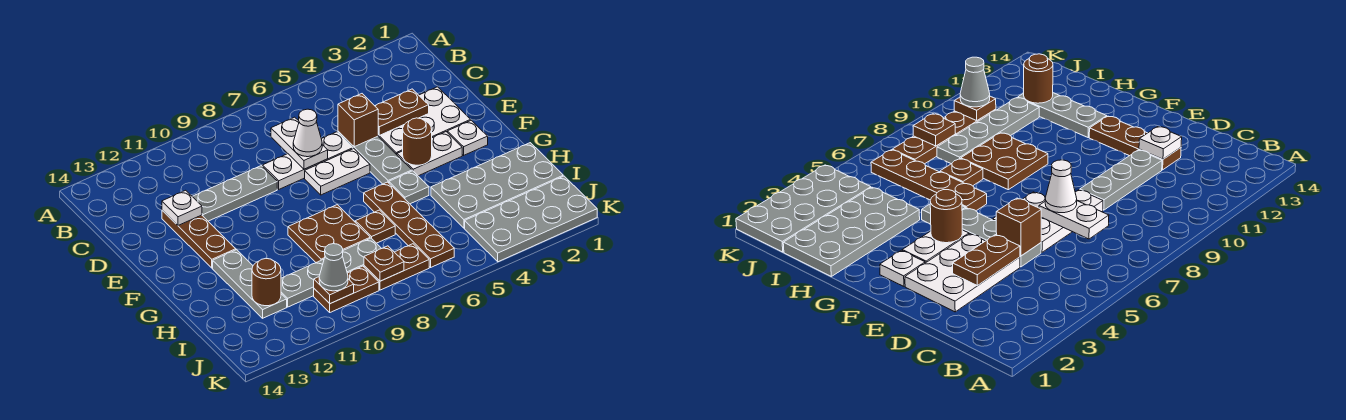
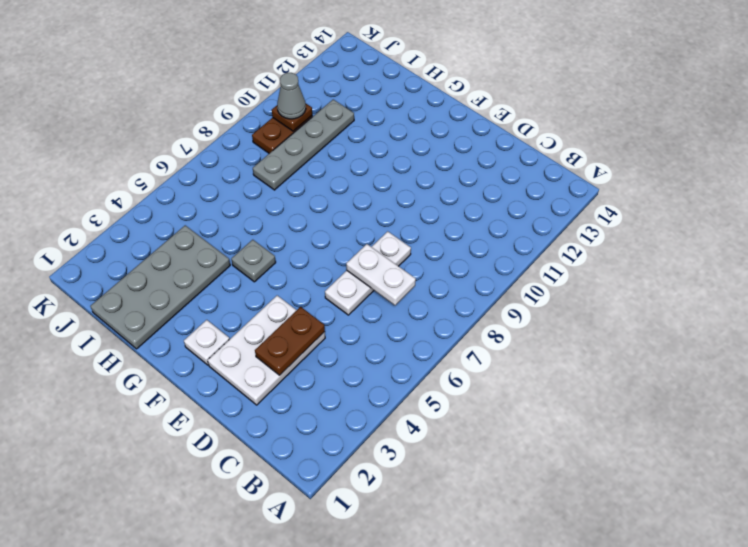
none -> grey 1x3 plate [338,131,412,184]
none -> grey 1x3 plate [192,166,277,221]
none -> brown 1x3 plate [162,210,236,268]

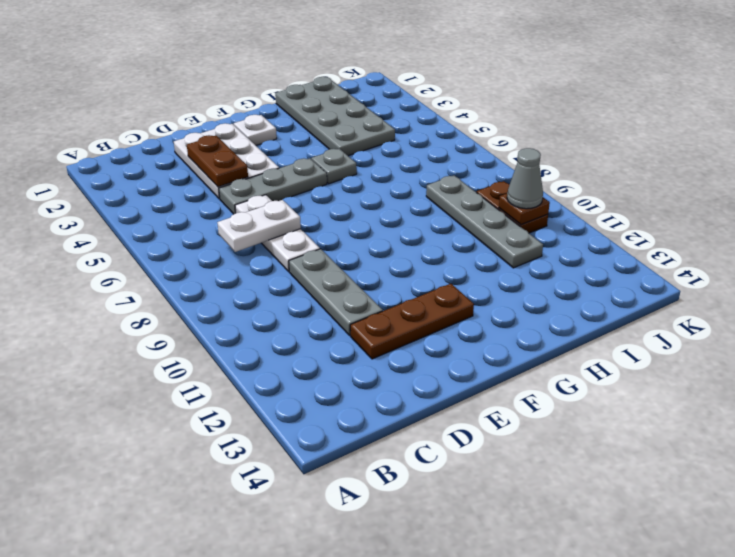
none -> white 1x2 plate [305,149,370,195]
none -> white 1x2 plate [397,132,462,176]
none -> brown 1x4 plate [364,182,454,267]

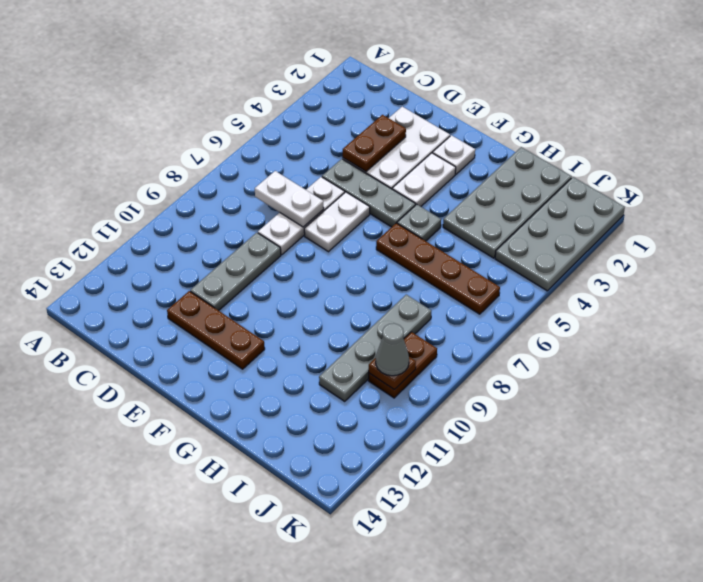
none -> brown 2x2 plate [288,205,370,262]
none -> grey 1x3 plate [213,250,287,318]
none -> brown 1x1 plate [355,210,395,243]

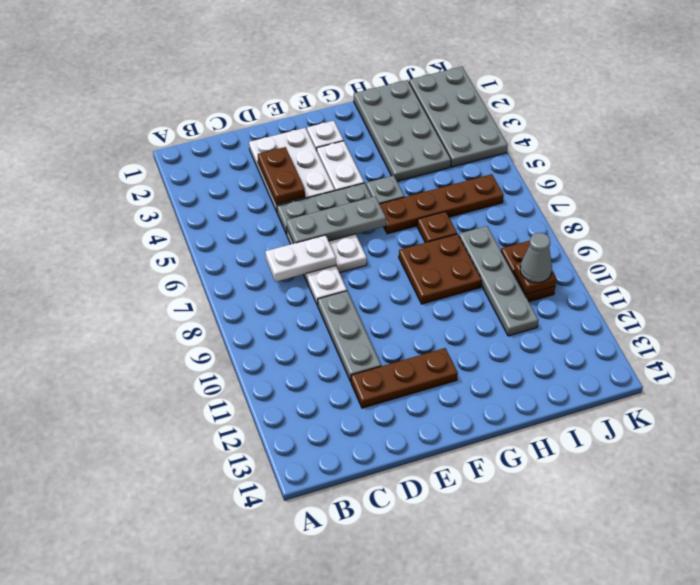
grey 1x3 plate [286,197,386,244] -> grey 1x3 plate moved to [213,250,287,318]
none -> brown 1x2 plate [364,244,429,290]
none -> brown 1x1 brick [338,94,378,147]
none -> white 1x1 plate [162,190,202,225]

